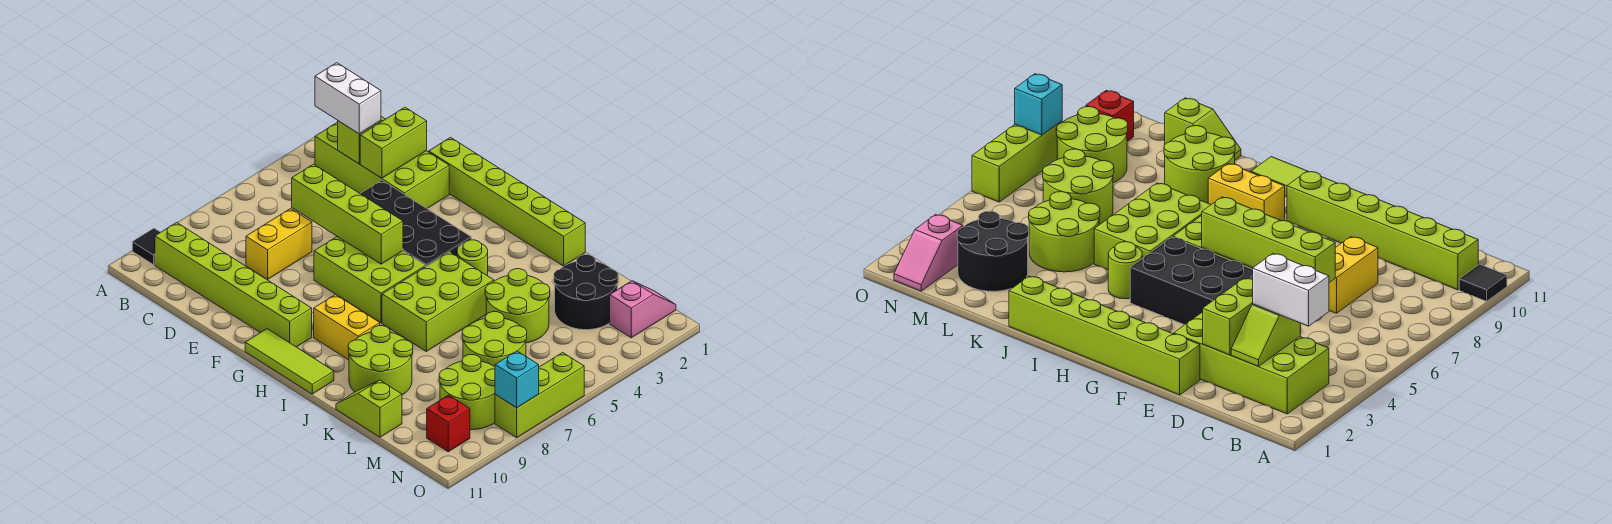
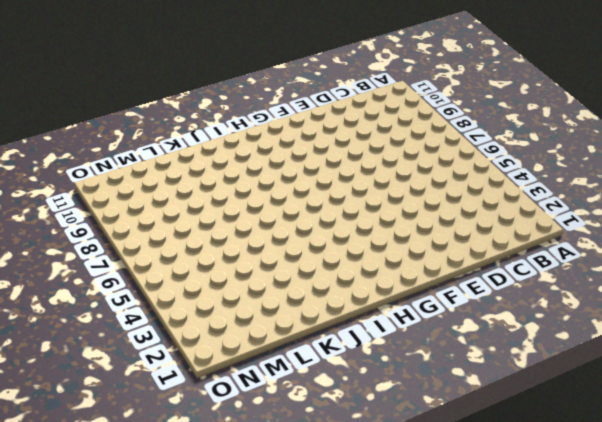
none -> black 1x1 tile [132,228,160,265]
none -> lime 2x4 brick [315,122,449,209]
none -> lime 1x6 brick [155,223,312,347]

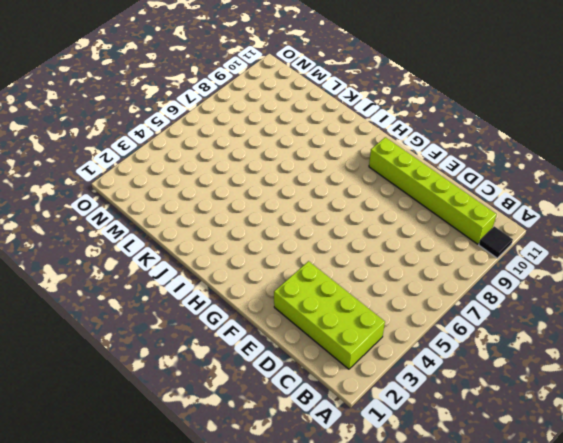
none -> yellow 1x2 brick [246,209,312,279]
none -> lime 1x6 brick [429,138,585,266]
none -> black 2x4 brick [360,180,471,266]

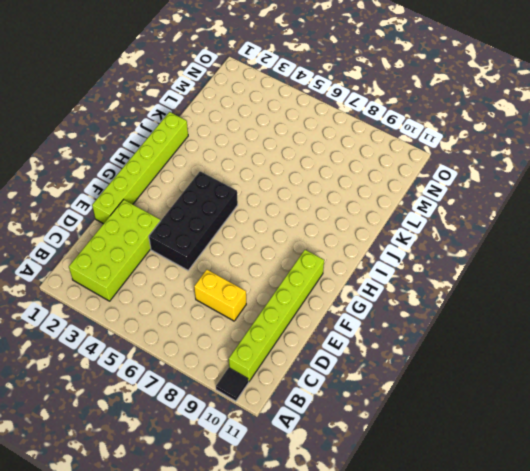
none -> lime 2x3 brick [314,237,426,323]
none -> lime 1x3 tile [245,329,334,394]
none -> yellow 1x2 brick [314,294,380,360]

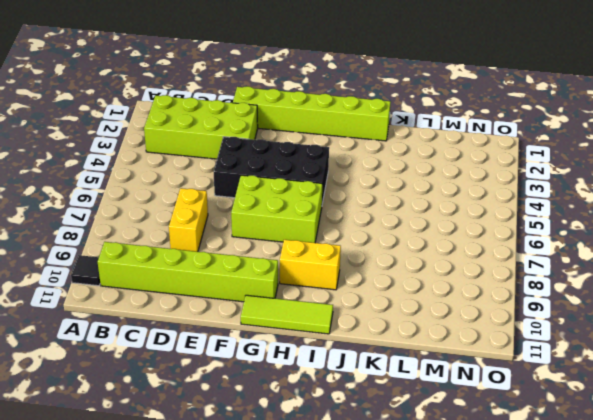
none -> lime 1x1 round brick [457,240,488,276]
none -> lime 2x3 brick [382,252,494,351]
none -> lime 2x2 round brick [348,326,413,395]

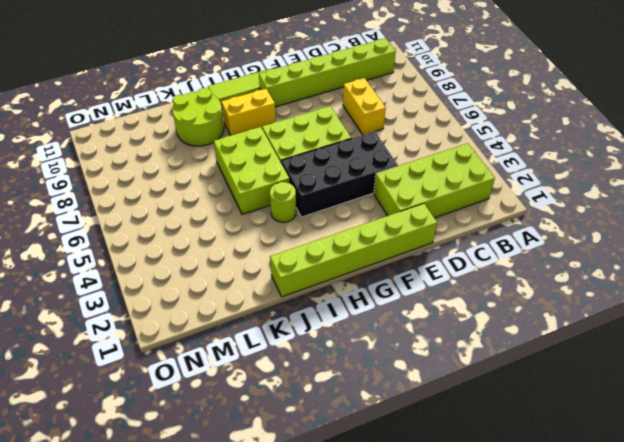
none -> black 1x1 tile [132,228,160,265]
none -> lime 2x2 round brick [485,269,550,343]
none -> lime 1x2 slope [336,380,402,437]

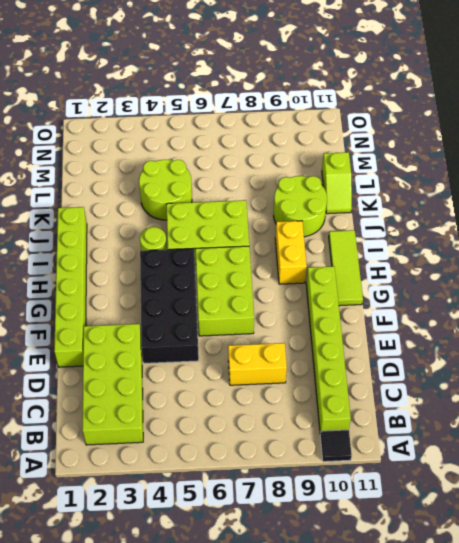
none -> black 2x2 round brick [554,255,618,330]
none -> lime 2x2 round brick [462,312,527,367]
none -> lime 2x2 round brick [439,355,495,430]

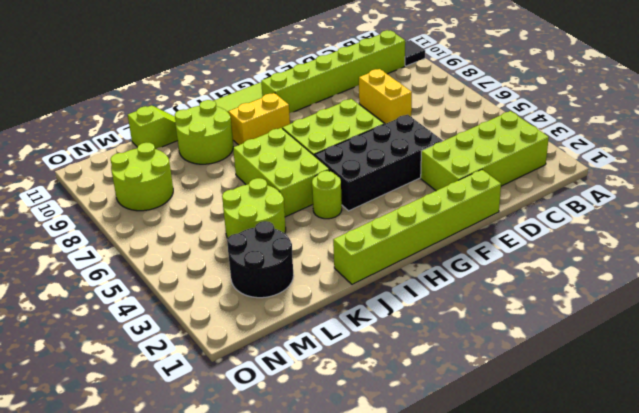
none -> lime 2x2 round brick [462,312,527,367]
none -> pink 1x2 slope [610,281,676,338]
none -> red 1x1 brick [427,395,470,452]

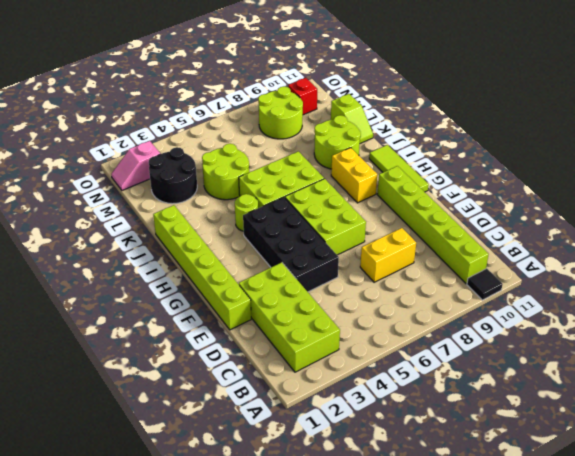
none -> lime 2x2 round brick [462,312,527,367]
none -> lime 1x3 brick [495,353,584,438]
none -> lime 1x2 slope [338,117,385,164]

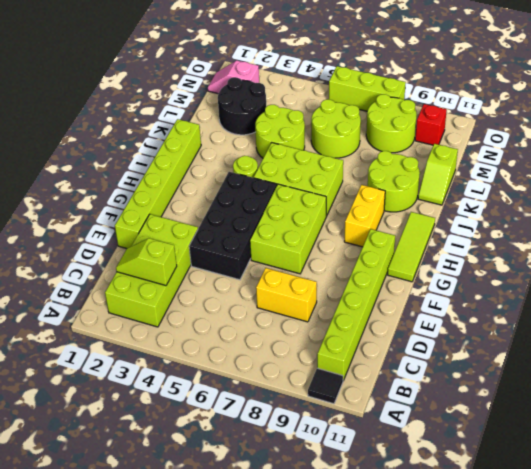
none -> lime 1x2 brick [360,107,427,178]
none -> lime 1x4 brick [292,164,403,264]
none -> cyan 1x1 brick [495,351,539,408]

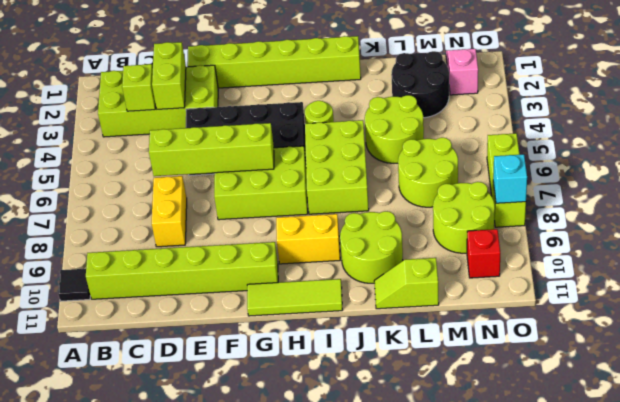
none -> white 1x2 brick [315,63,381,134]

